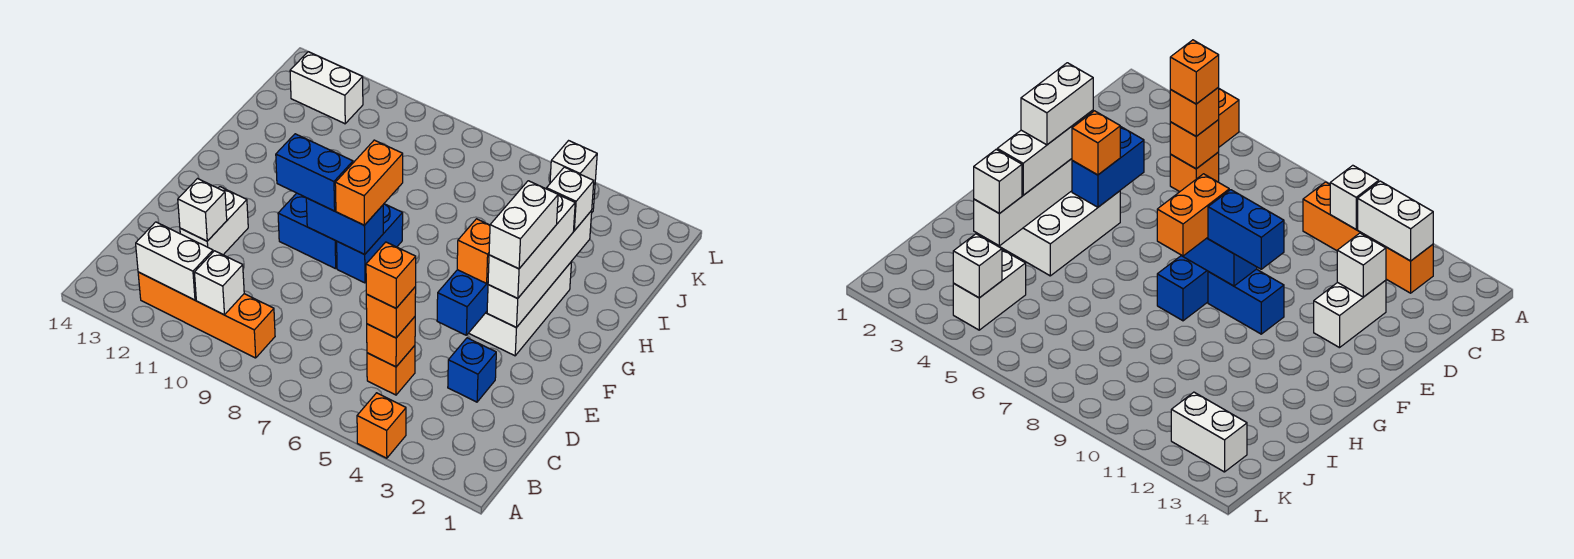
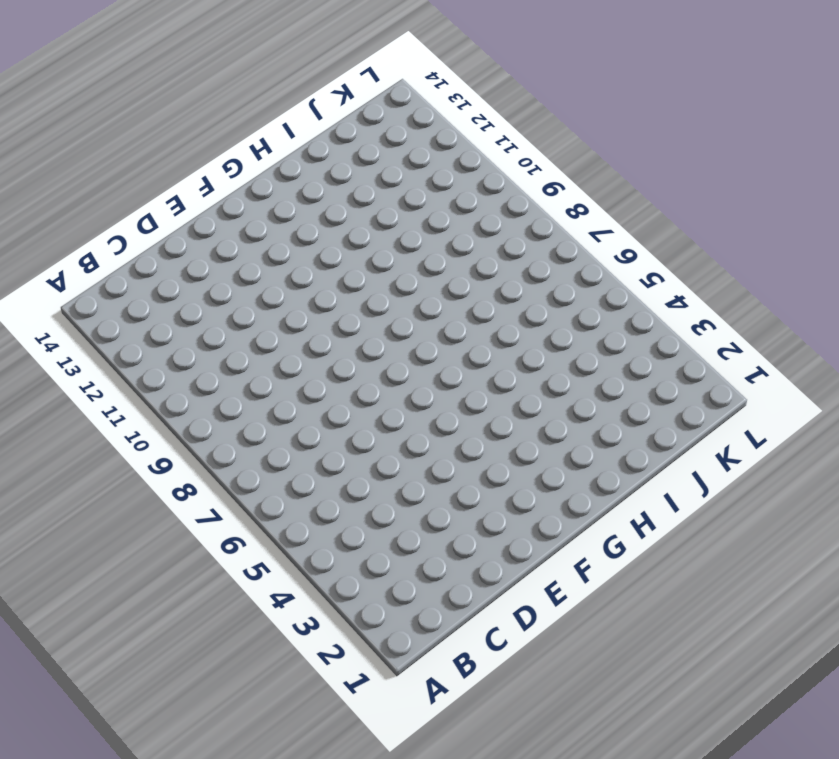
none -> orange 1x1 brick [357,393,406,458]
none -> orange 1x4 brick [138,272,275,358]
none -> orange 1x1 brick [367,346,415,395]

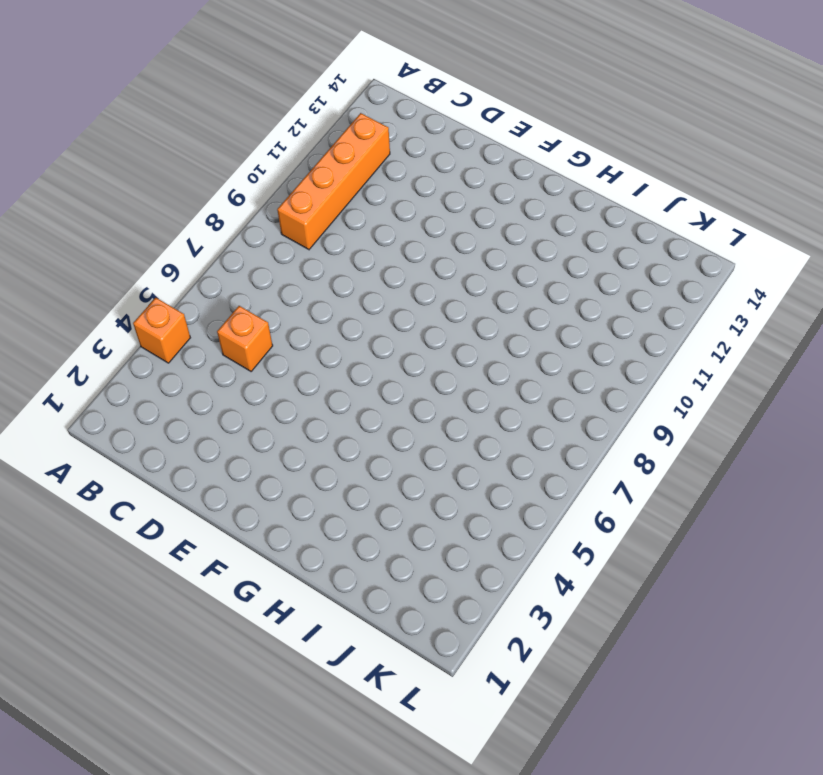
none -> blue 1x1 brick [448,338,496,402]
none -> white 1x2 brick [180,187,248,255]
none -> white 2x3 brick [469,262,572,356]

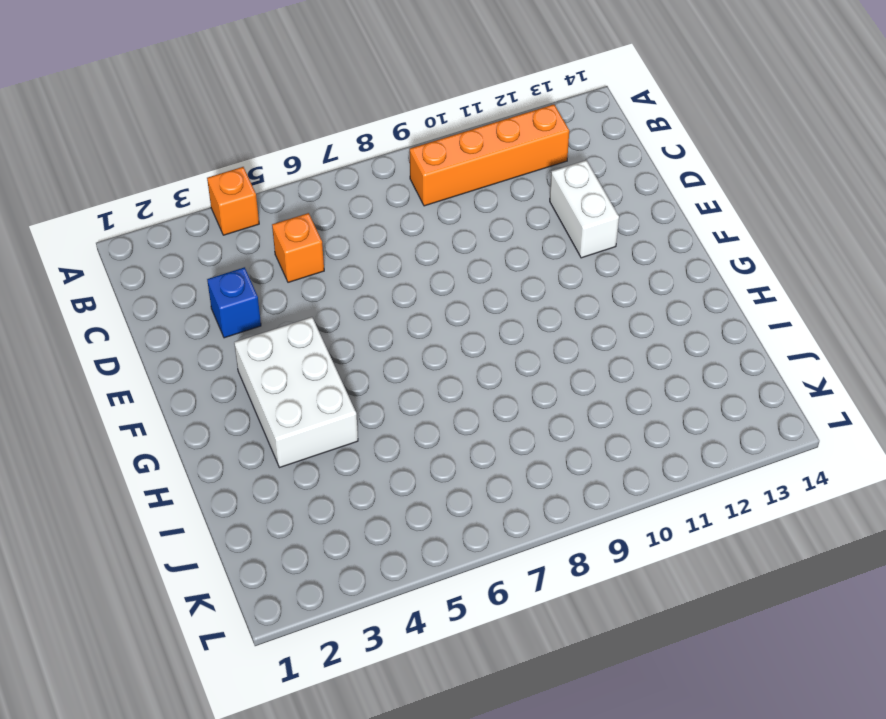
none -> blue 1x2 brick [337,204,403,283]
none -> blue 1x2 brick [278,193,337,269]
none -> white 1x2 brick [953,250,1026,330]

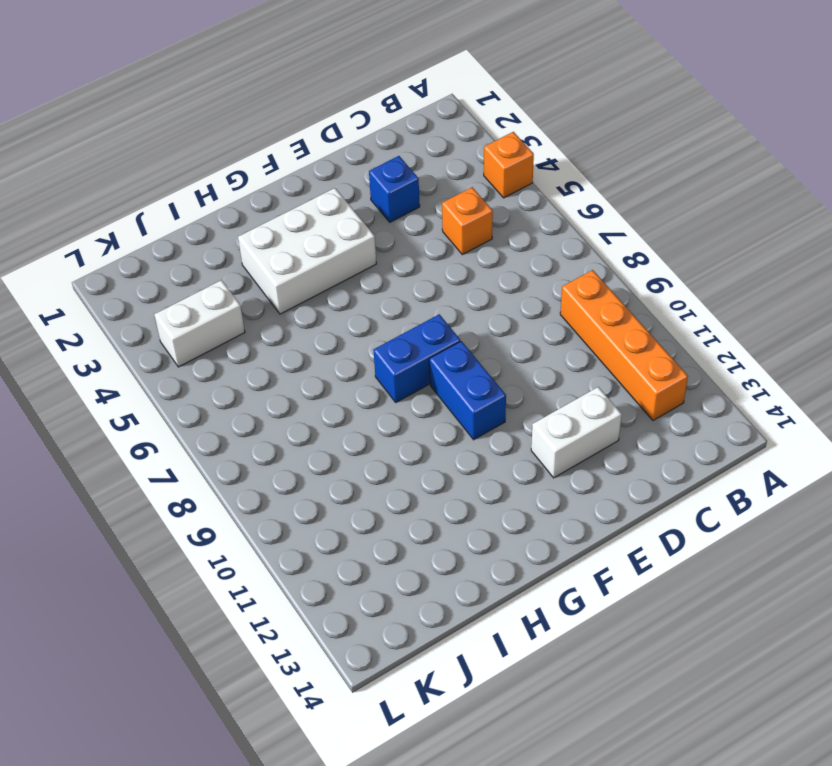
none -> white 1x2 brick [290,52,363,124]
none -> white 1x1 brick [194,251,244,315]
none -> white 1x2 brick [136,222,213,300]

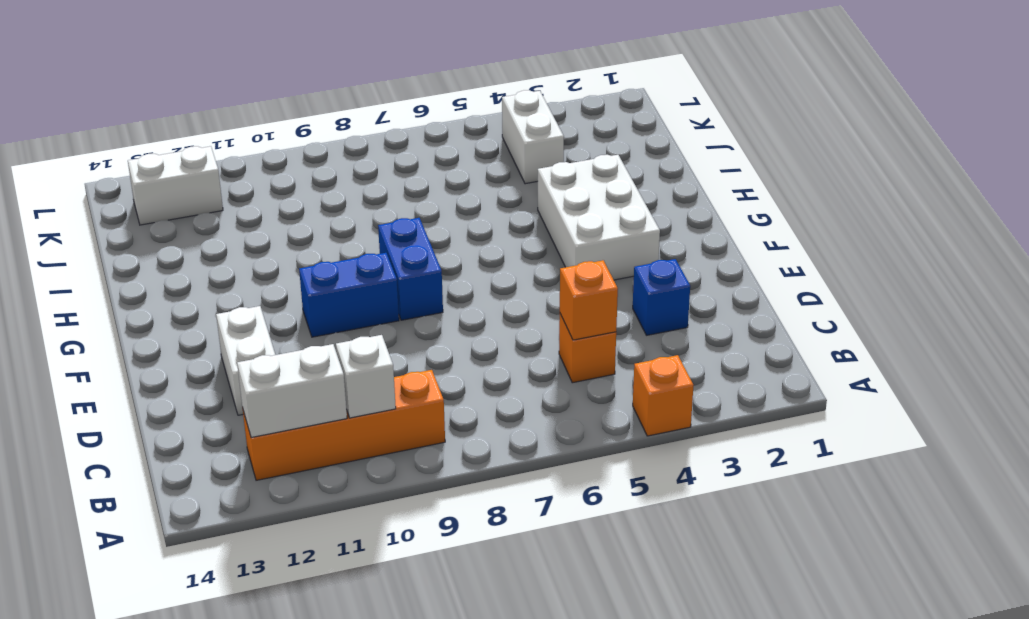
none -> white 1x1 brick [178,179,227,241]
none -> blue 1x2 brick [437,270,488,335]
none -> white 1x4 brick [487,211,592,328]

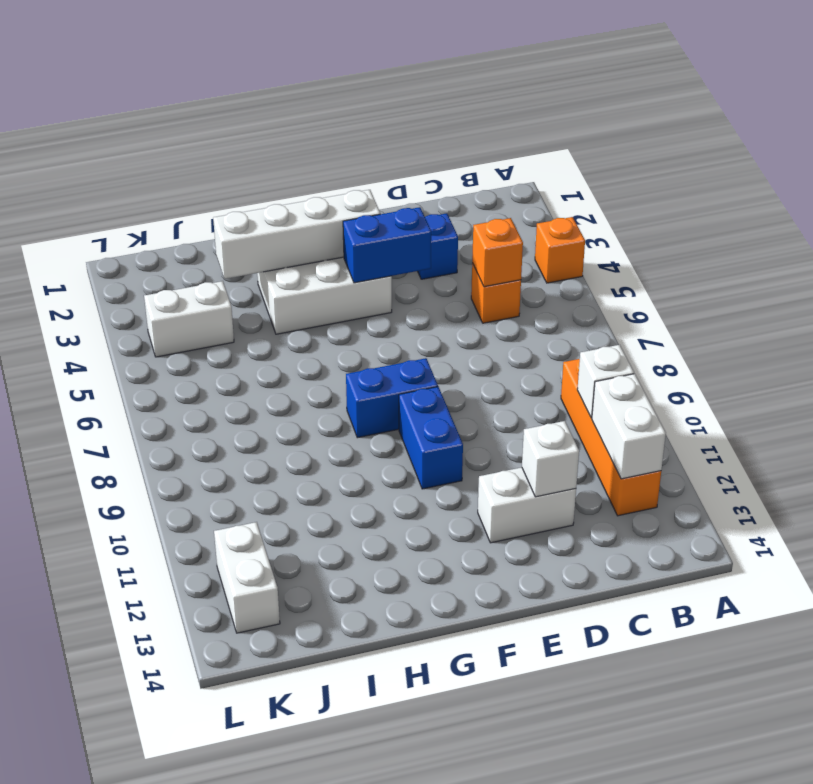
none -> blue 1x2 brick [306,198,383,254]
none -> white 1x1 brick [550,141,597,183]
none -> orange 1x1 brick [366,287,416,338]

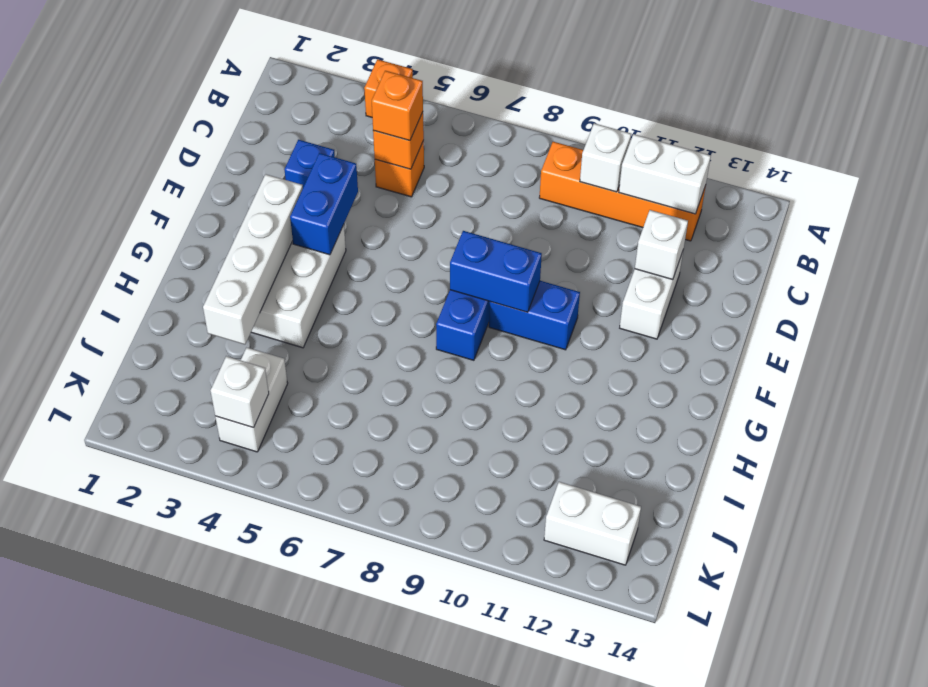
none -> white 1x3 brick [488,195,575,299]
none -> orange 1x1 brick [457,219,490,283]
none -> orange 1x2 brick [335,140,403,225]

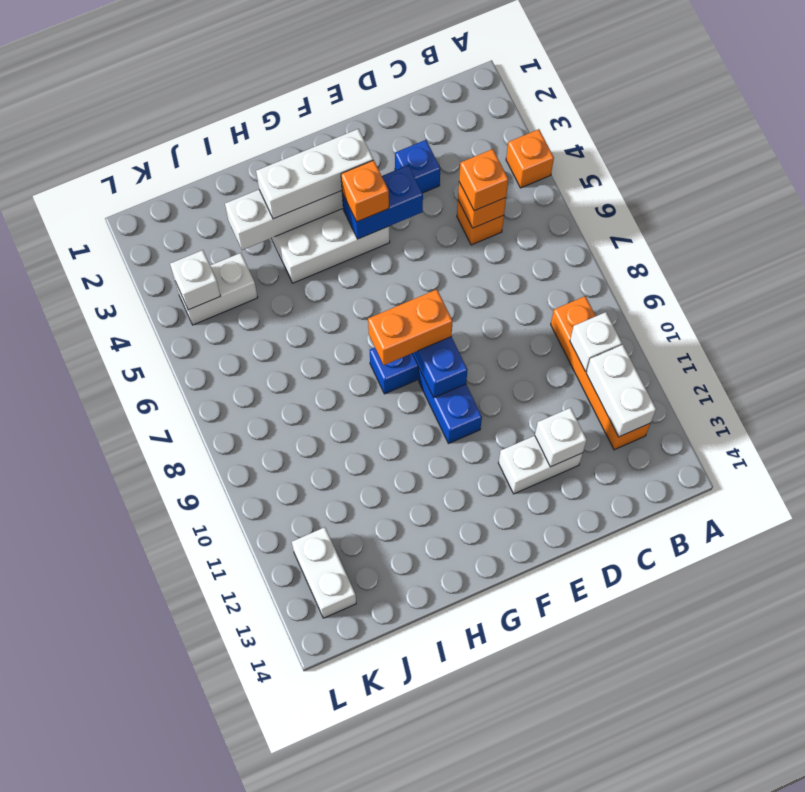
none -> blue 1x2 brick [276,134,353,211]
none -> white 1x1 brick [546,167,594,231]
none -> orange 1x1 brick [366,242,416,308]

